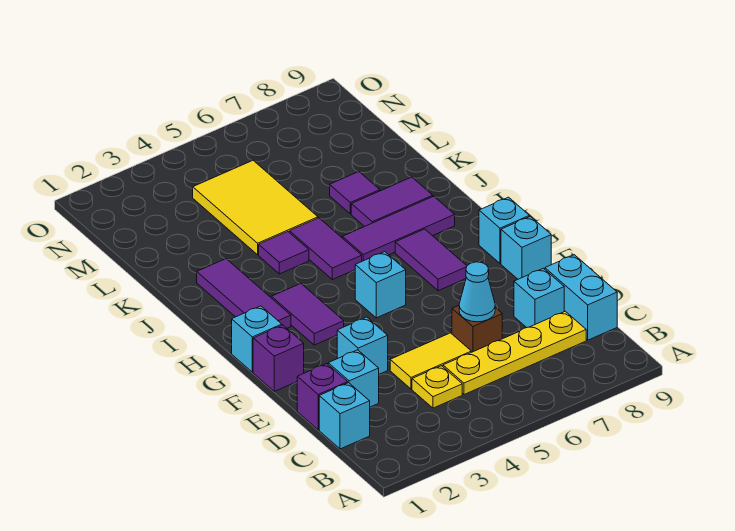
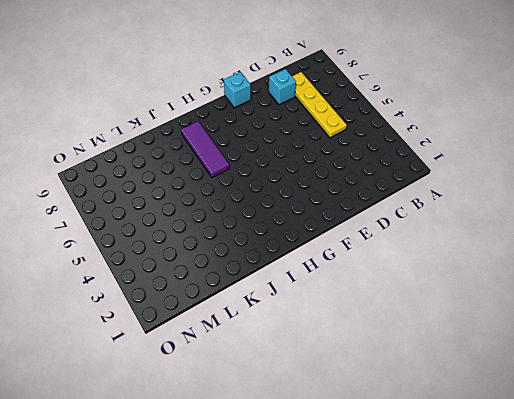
none -> cyan 1x1 brick [319,383,370,449]
none -> yellow 1x1 plate [412,366,462,408]
none -> cyan 1x2 brick [545,255,617,340]

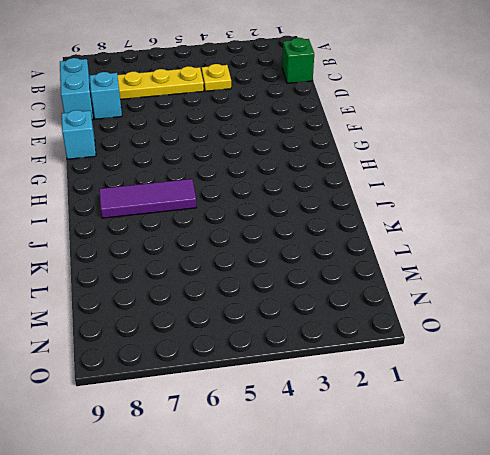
green 1x1 brick [282,38,314,83] -> cyan 1x1 brick [319,383,370,449]
none -> purple 1x1 brick [297,364,348,430]
none -> cyan 1x1 brick [328,350,379,407]
none -> yellow 1x2 tile [390,333,471,389]

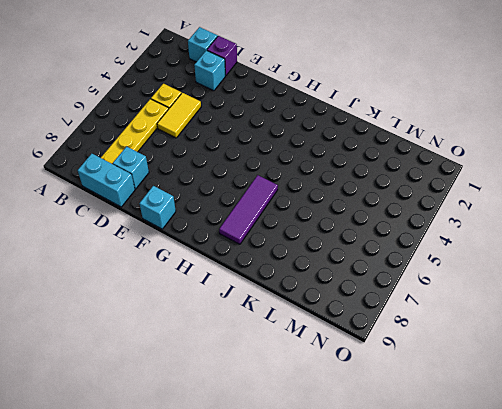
none -> brown 1x1 brick [452,306,502,352]
none -> cyan 1x1 brick [337,317,388,374]
none -> purple 1x1 brick [253,325,304,391]

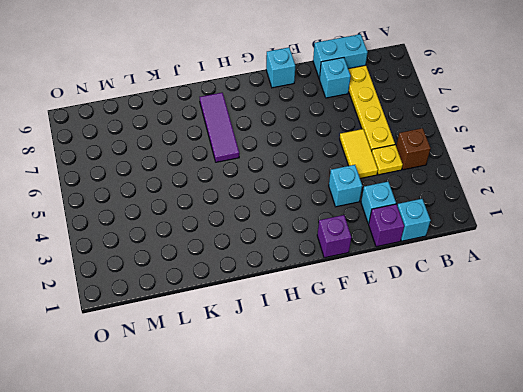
brown 1x1 brick [396,128,430,170] -> brown 1x1 brick moved to [452,306,502,352]
none -> cyan 1x1 brick [232,306,282,372]
none -> purple 1x2 tile [271,284,344,345]
none -> cyan 1x1 brick [355,252,406,318]

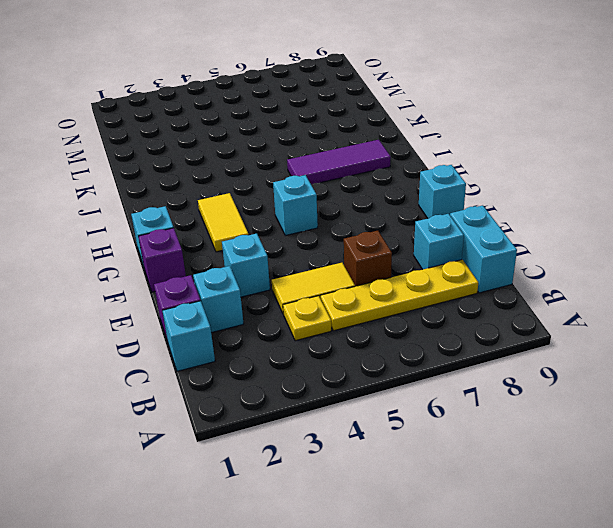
yellow 1x2 tile [198,193,248,252] -> purple 1x2 tile [271,284,344,345]
none -> purple 1x2 tile [395,229,467,291]
none -> cyan 1x1 brick [479,197,529,264]
none -> purple 1x3 tile [197,259,291,328]

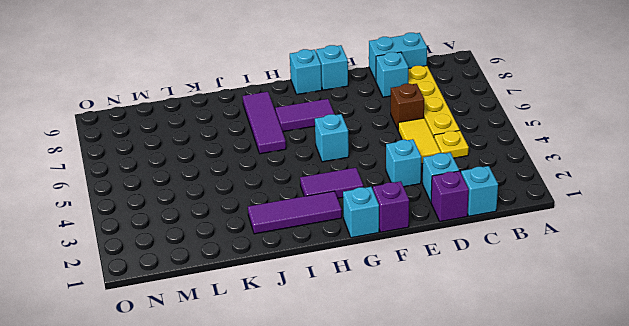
none -> purple 1x2 tile [290,218,362,280]
none -> purple 1x1 tile [259,232,309,274]
none -> purple 1x2 tile [351,177,433,227]

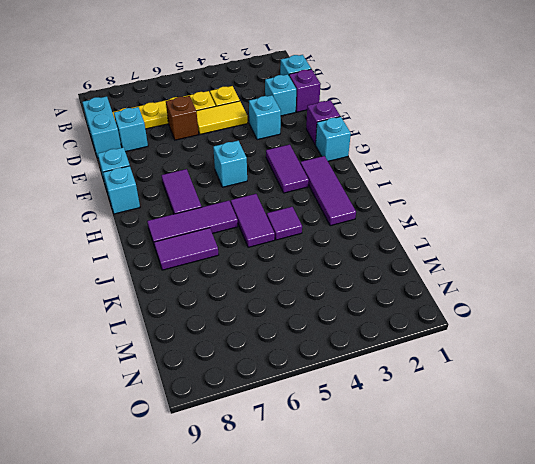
none -> yellow 2x3 tile [193,161,318,255]
none -> purple 1x1 tile [330,172,380,214]
none -> cyan 1x1 cone [459,262,495,322]

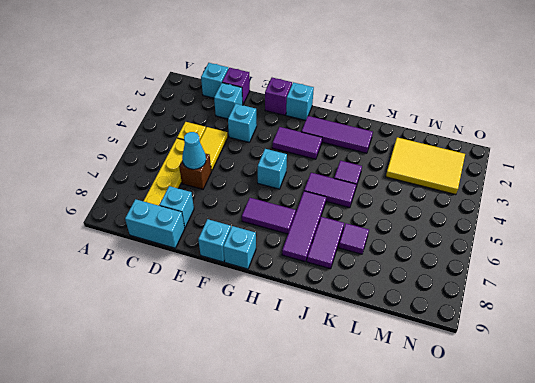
yellow 2x3 tile [386,137,465,195] -> yellow 2x3 tile moved to [193,161,318,255]

